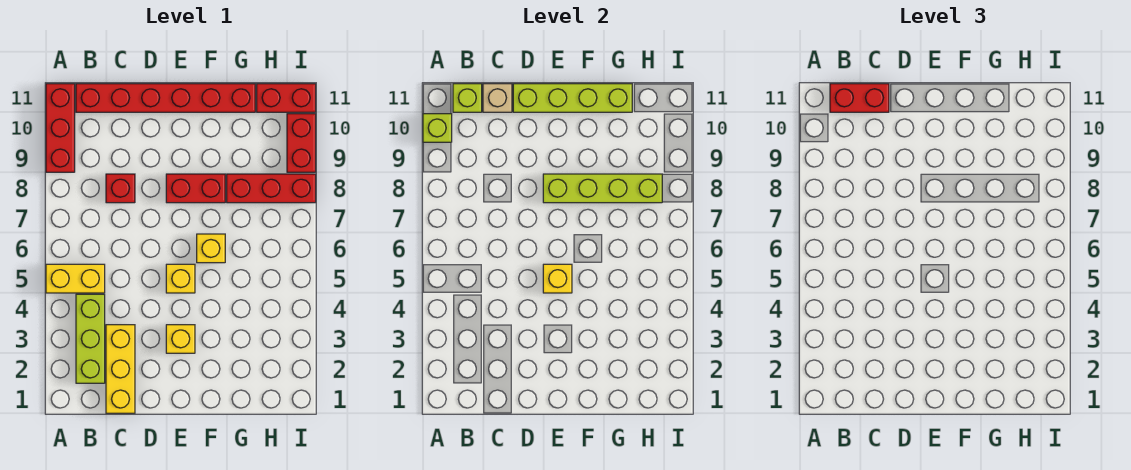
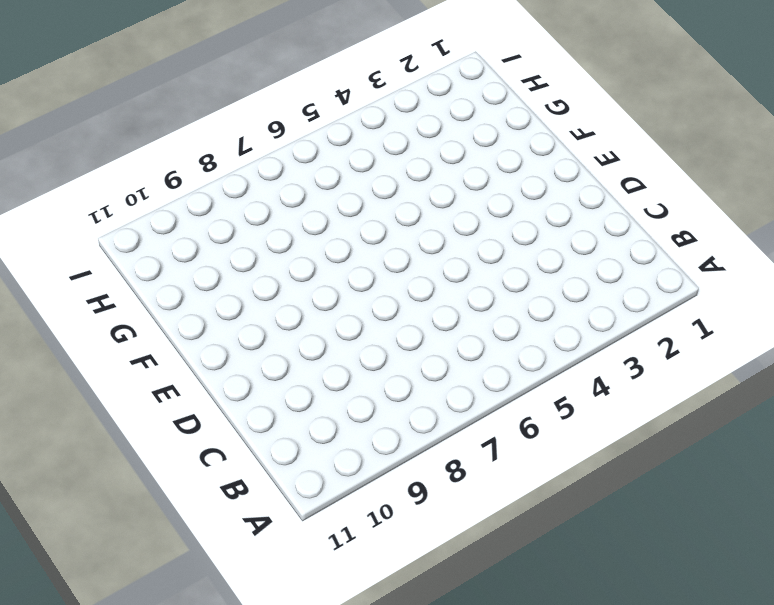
none -> yellow 1x2 brick [46,264,105,293]
none -> red 1x3 brick [46,84,75,172]
none -> lime 1x3 brick [76,294,105,383]

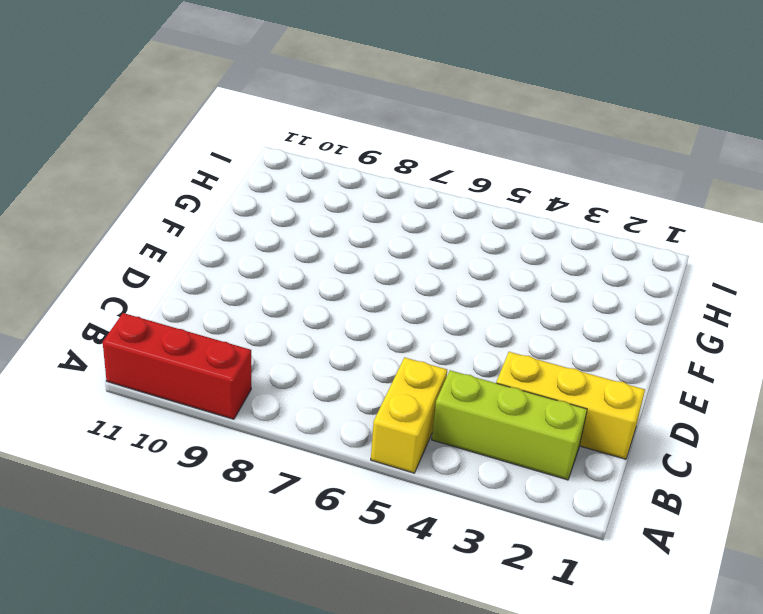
none -> red 1x6 brick [76,84,255,112]
none -> red 1x1 brick [106,174,135,203]
none -> yellow 1x1 brick [166,325,195,353]

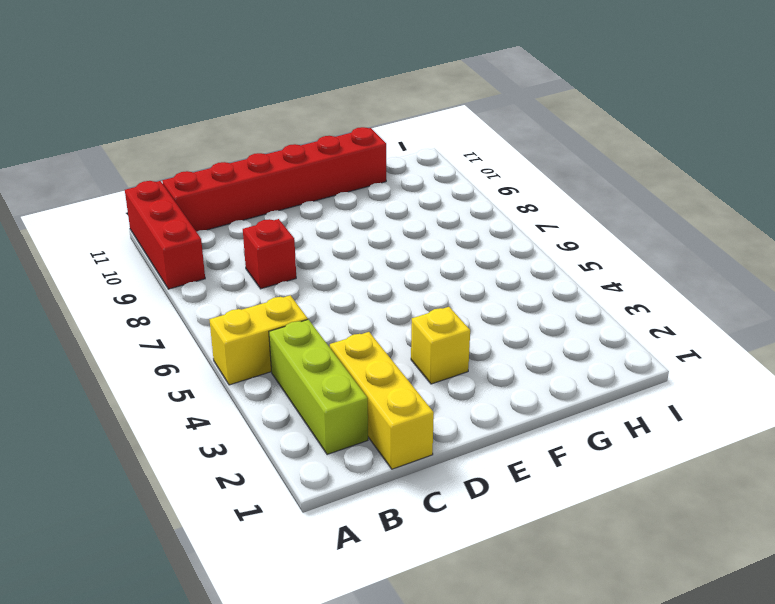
none -> yellow 1x1 brick [166,264,195,293]
none -> red 1x2 brick [166,174,225,203]
none -> yellow 1x1 brick [197,234,225,263]

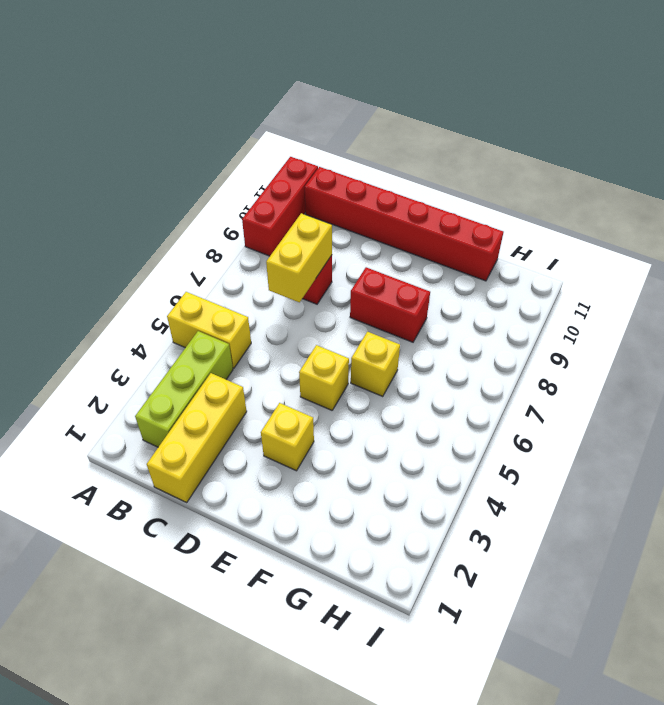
yellow 1x2 brick [266,213,332,302] -> none
none -> red 1x3 brick [227,174,316,203]
none -> red 1x2 brick [257,84,316,112]
none -> red 1x2 brick [287,114,316,172]

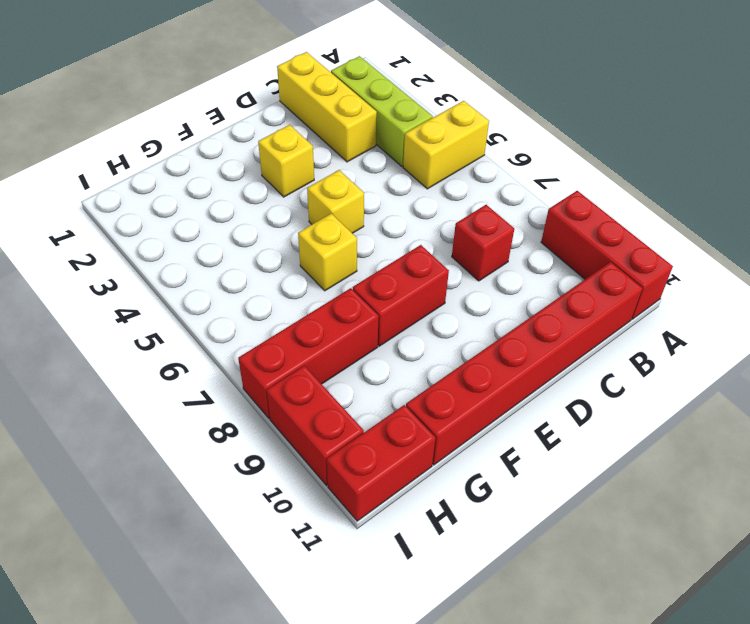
none -> lime 1x1 brick [423,114,452,142]
none -> lime 1x1 brick [453,84,482,112]
none -> tan 1x1 brick [483,84,512,112]

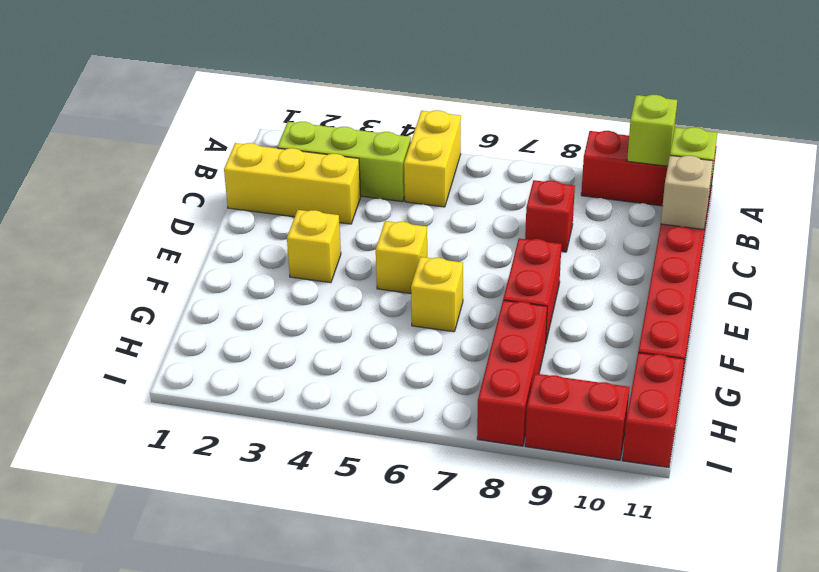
none -> lime 1x4 brick [513,84,632,112]
none -> yellow 1x1 brick [543,264,572,293]
none -> lime 1x4 brick [543,174,662,203]

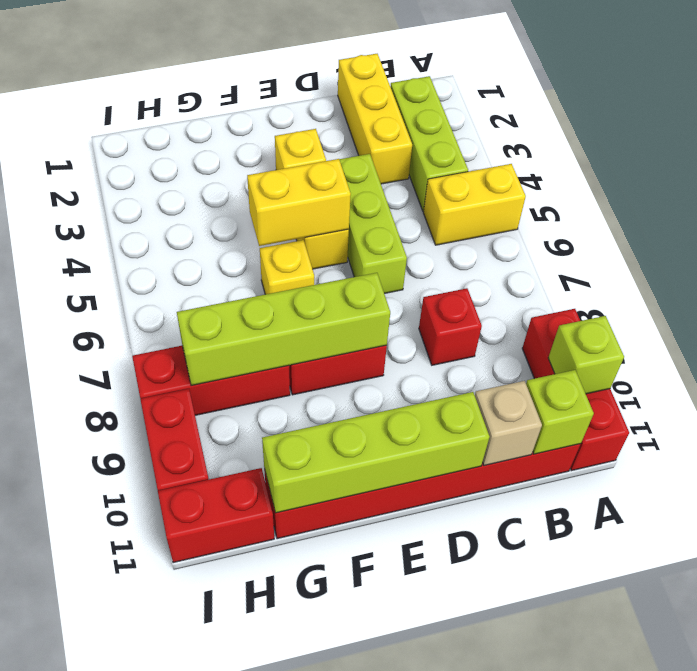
lime 1x3 brick [339,154,407,294] -> none
yellow 1x2 brick [247,159,351,246] -> yellow 1x1 brick [543,264,572,293]
none -> red 1x2 brick [830,84,889,112]

